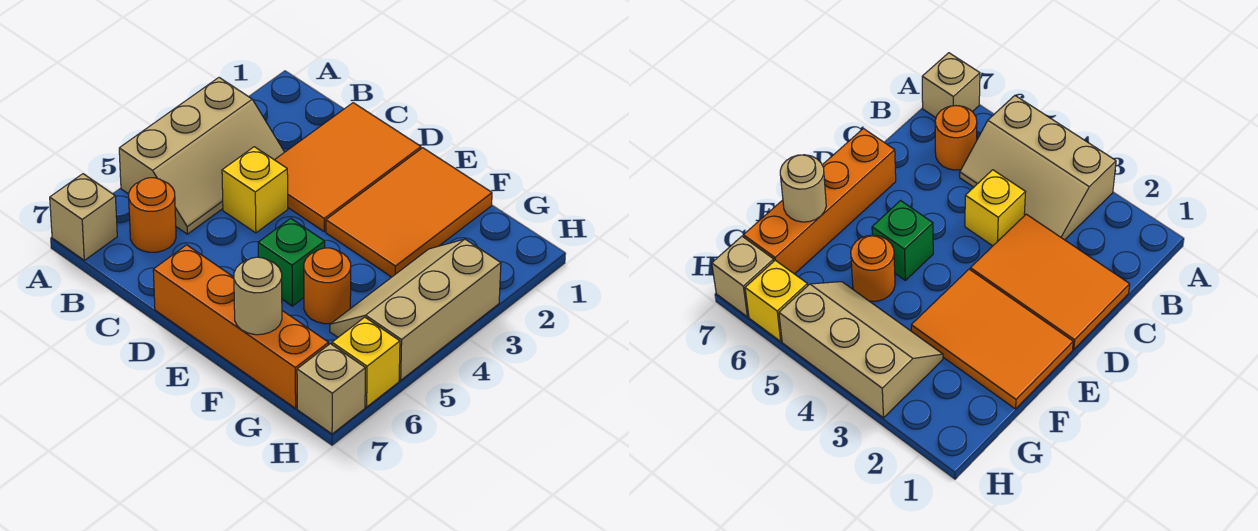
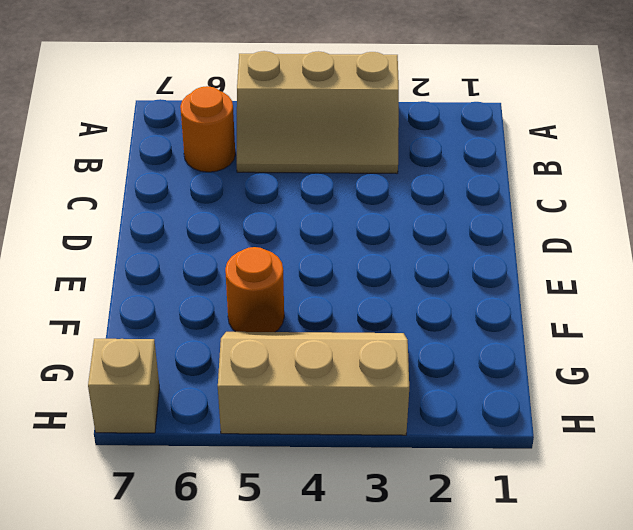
none -> tan 1x1 brick [50,174,117,260]
none -> orange 2x3 tile [275,103,421,231]
none -> yellow 1x1 brick [222,147,288,233]

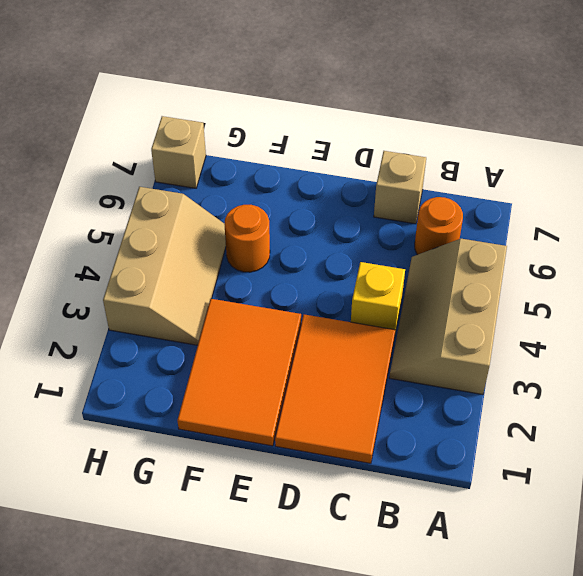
tan 1x1 brick [374,151,426,224] -> tan 1x1 brick moved to [50,174,117,260]
none -> orange 1x4 brick [153,245,329,408]
none -> green 1x1 brick [258,218,325,306]
none -> yellow 1x1 brick [332,317,400,407]

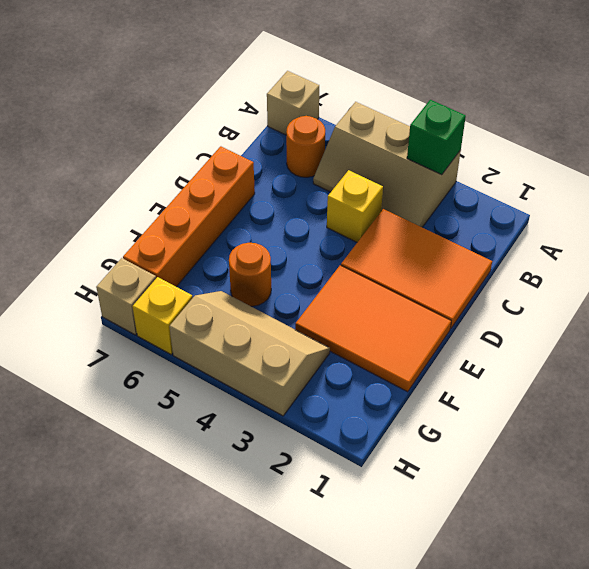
green 1x1 brick [407,100,466,175] -> green 1x1 brick moved to [258,218,325,306]
none -> tan 1x1 round brick [234,257,282,335]

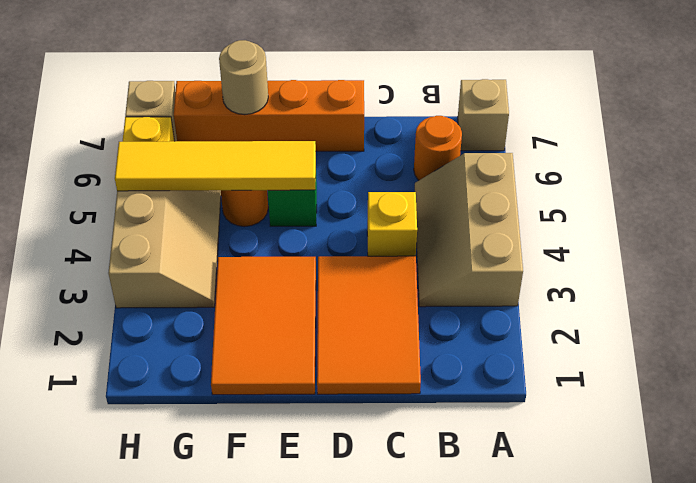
yellow 1x4 tile [115,141,316,191] -> none

